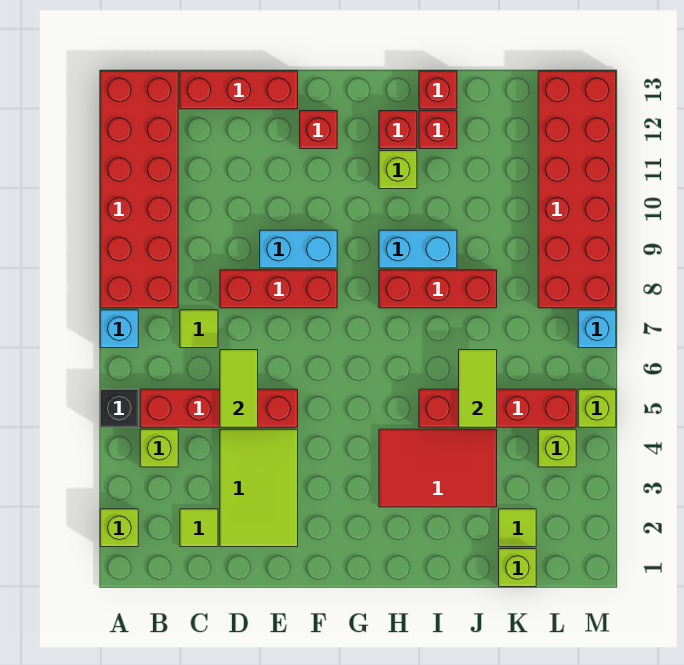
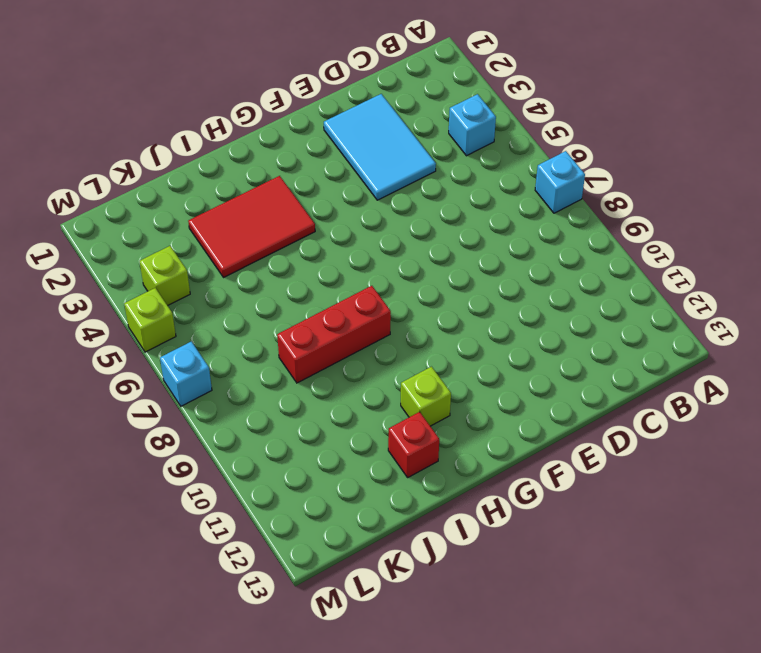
cyan 1x1 brick [449,94,496,156] -> lime 1x1 brick [140,429,178,467]
cyan 2x3 tile [324,94,436,200] -> lime 2x3 tile [220,429,298,547]
none -> lime 1x1 brick [100,509,138,547]
none -> black 1x1 brick [100,389,138,427]
none -> red 2x6 brick [100,71,178,308]

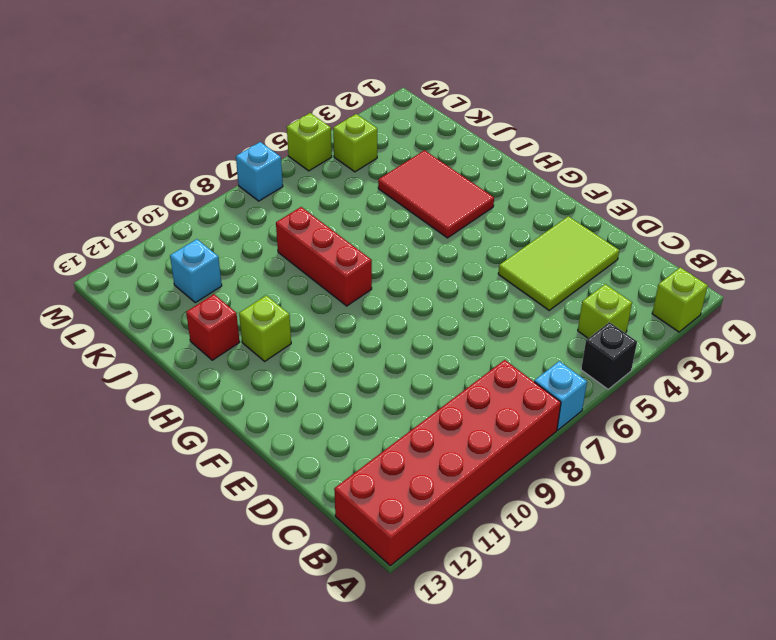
cyan 1x1 brick [170,239,222,303] -> none
none -> red 1x4 brick [140,389,298,427]
none -> lime 1x1 tile [180,509,218,547]
none -> lime 1x1 tile [180,310,218,348]

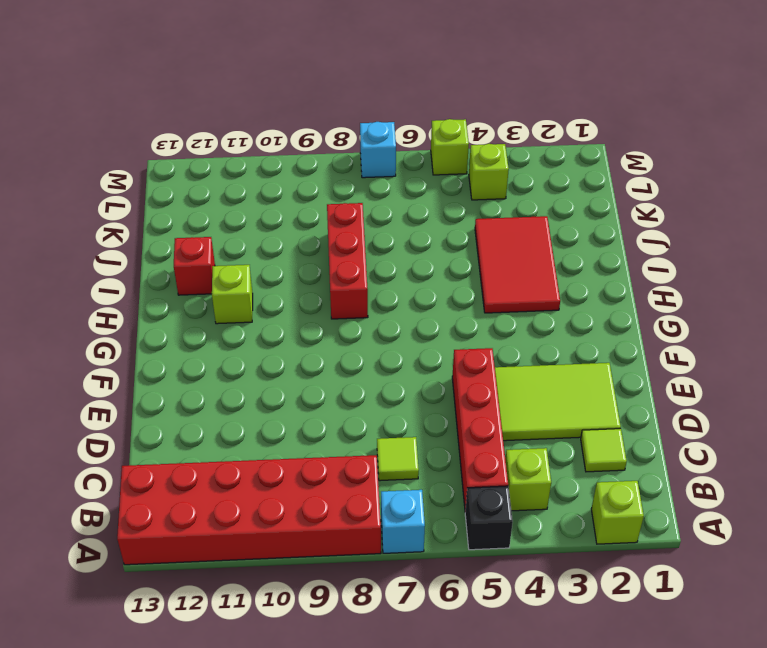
none -> red 1x3 brick [180,71,298,109]
none -> red 1x3 brick [220,270,337,308]
none -> cyan 1x2 brick [260,230,337,268]

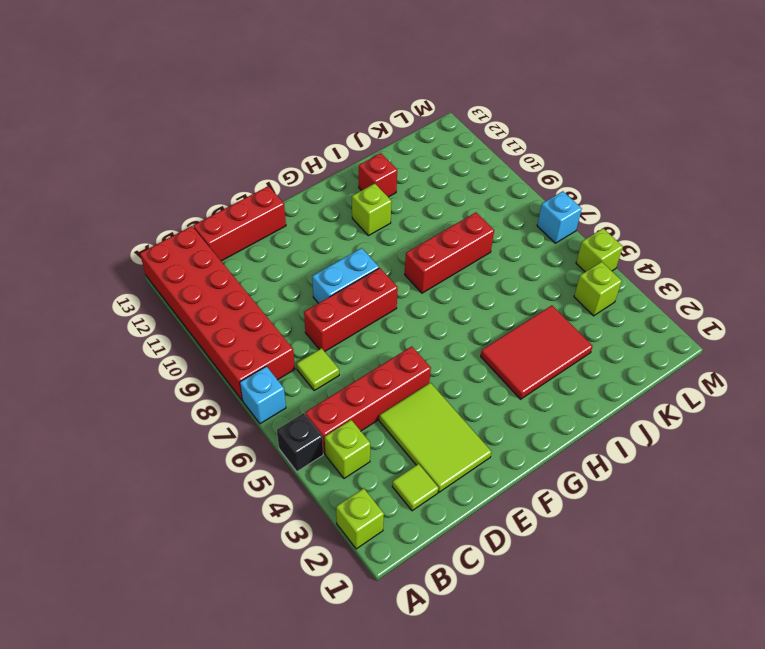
none -> red 1x1 brick [300,111,337,149]
none -> cyan 1x2 brick [379,230,457,268]
none -> red 1x1 brick [379,111,417,149]

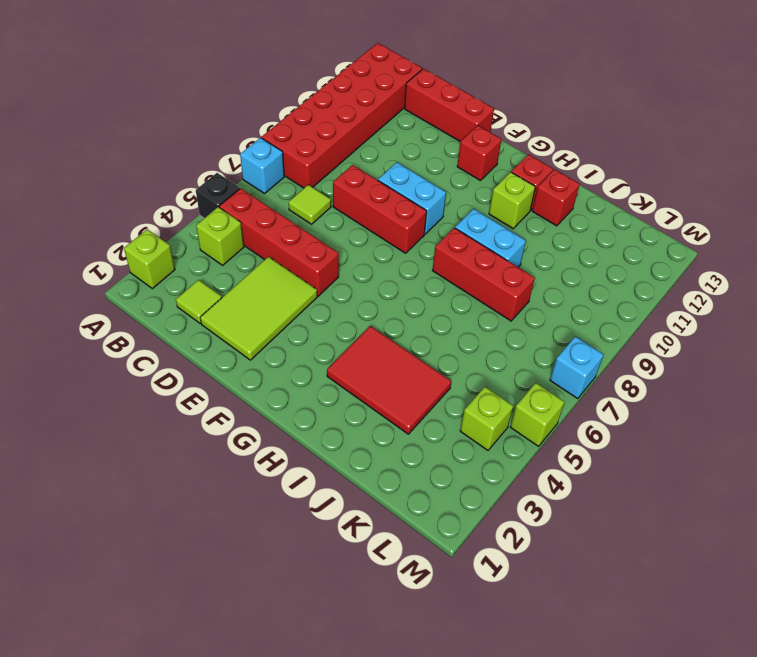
none -> red 1x4 brick [419,389,576,427]
none -> red 1x1 brick [419,71,457,109]
none -> lime 1x1 brick [499,549,536,587]

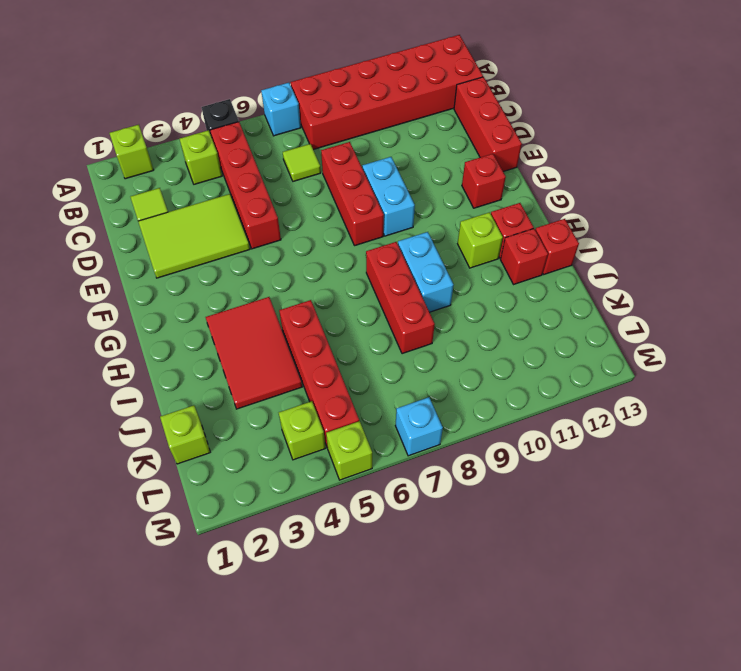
none -> lime 1x1 tile [499,509,536,547]
none -> red 2x6 brick [538,71,616,308]
none -> lime 1x2 tile [220,350,258,427]

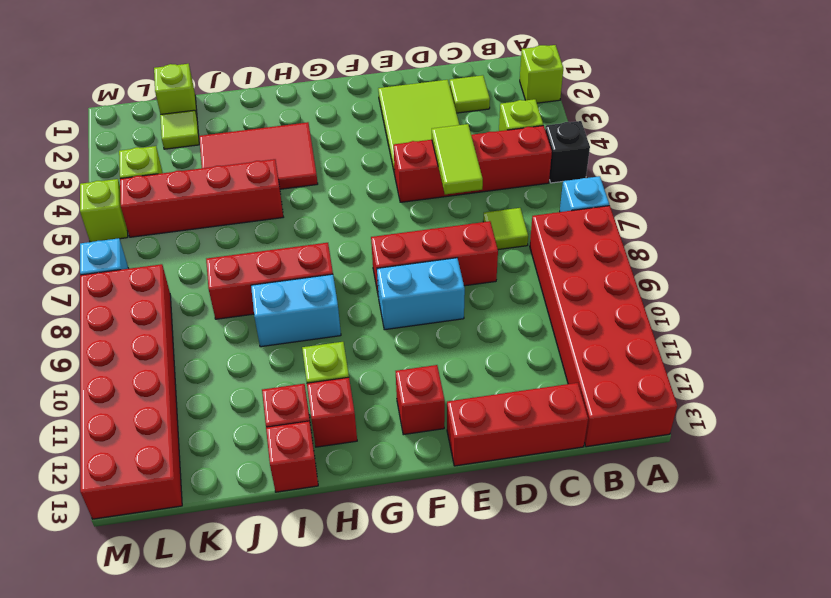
none -> lime 1x2 tile [459,350,497,427]

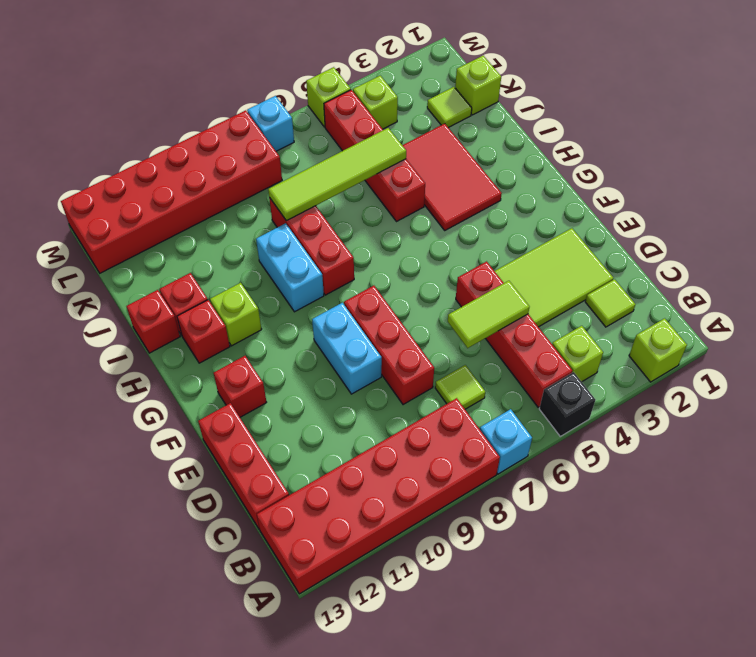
lime 1x4 tile [268,128,406,221] -> lime 1x2 tile [459,350,497,427]

